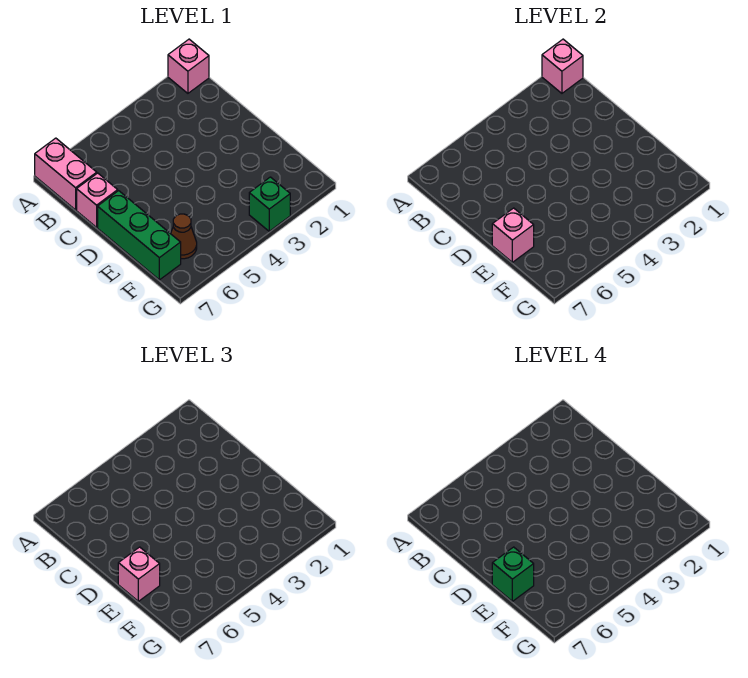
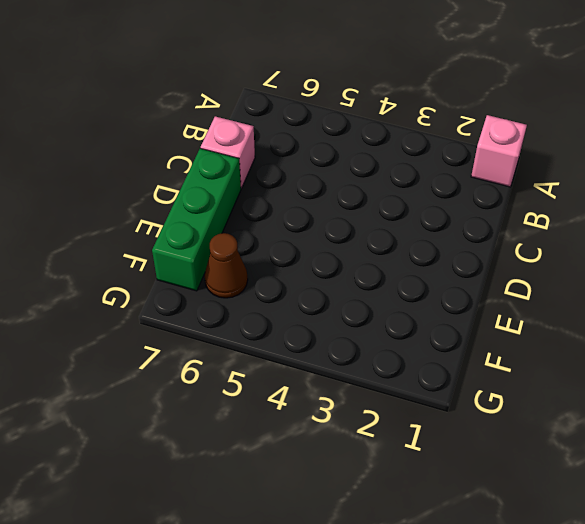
none -> pink 1x2 brick [35,138,97,210]
none -> green 1x1 brick [249,177,290,231]

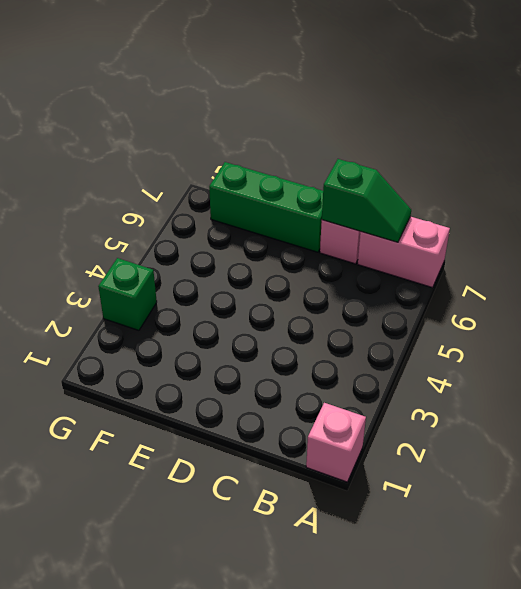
green 1x2 slope [322,159,411,242] -> none
none -> brown 1x1 cone [171,214,197,259]
none -> pink 1x1 brick [542,39,583,93]

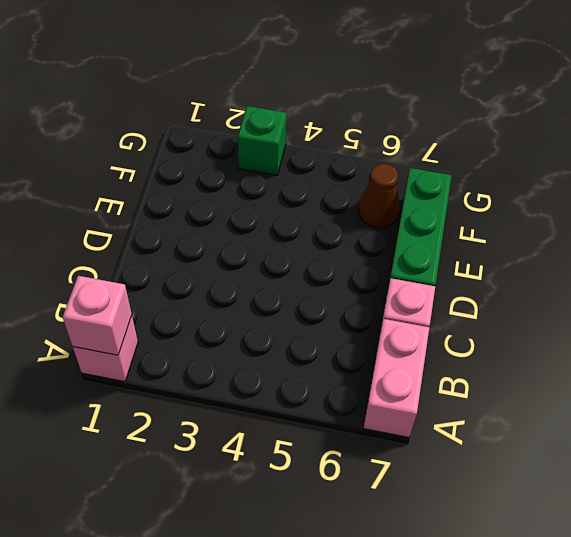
none -> pink 1x1 brick [492,208,534,262]
none -> pink 1x1 brick [118,547,160,601]

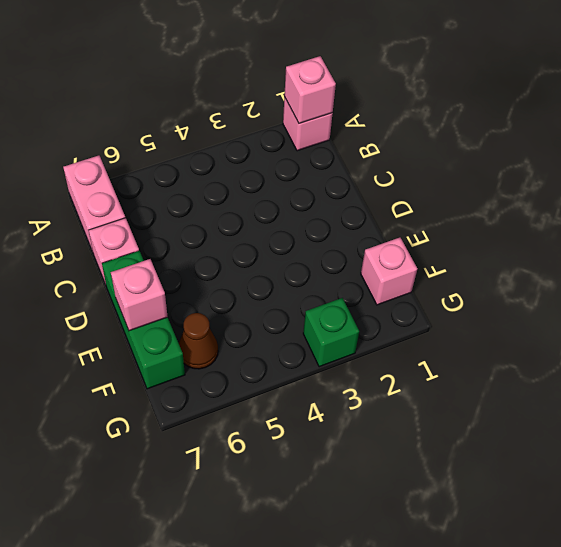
pink 1x1 brick [361,237,417,305] -> pink 1x1 brick moved to [118,547,160,601]
none -> green 1x1 brick [492,547,534,601]

